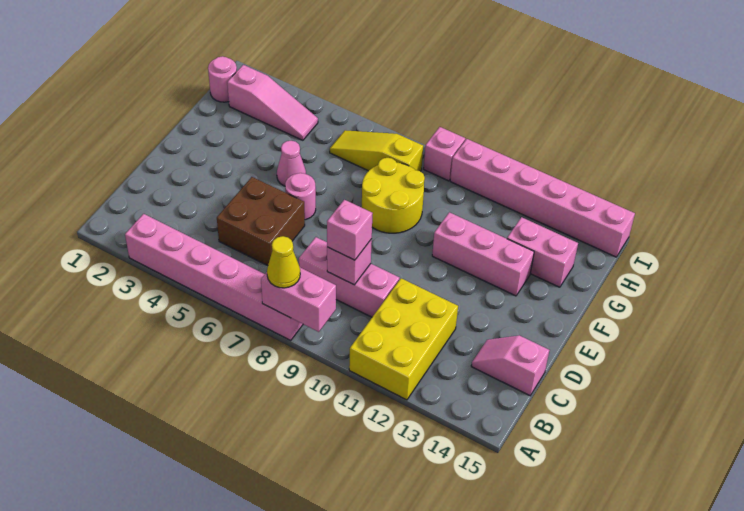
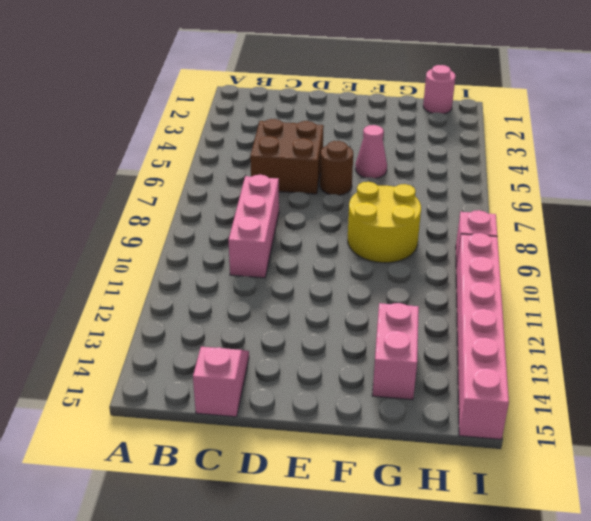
brown 1x1 round brick [320,141,353,195] -> pink 1x1 round brick [285,173,316,220]
none -> pink 1x6 brick [125,214,303,340]
none -> yellow 2x3 brick [349,278,458,400]
none -> pink 1x3 brick [432,212,534,296]

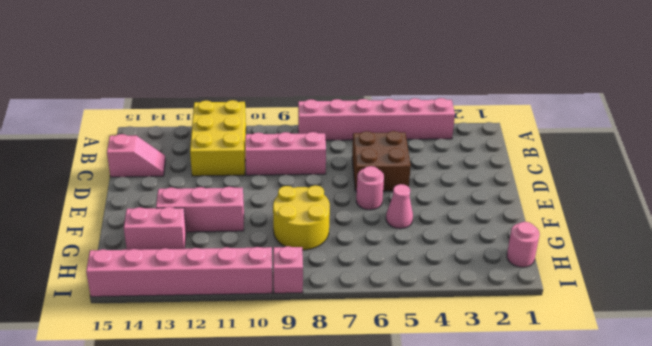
none -> pink 1x3 slope [227,65,318,140]
none -> yellow 1x3 slope [330,130,423,171]
none -> pink 1x2 brick [261,268,336,332]

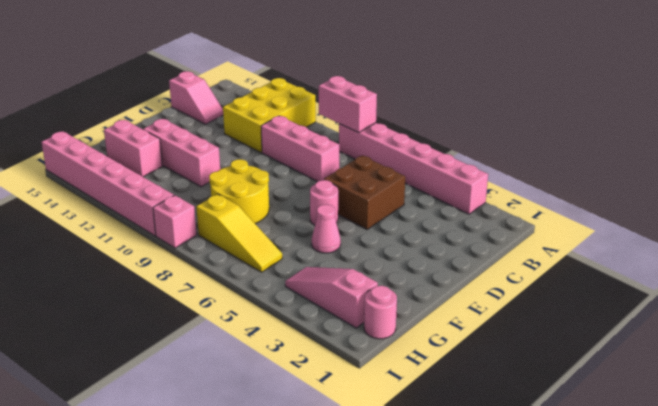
none -> pink 1x1 brick [327,239,372,285]
none -> yellow 1x1 cone [267,236,300,288]
none -> pink 1x1 brick [327,200,373,260]

